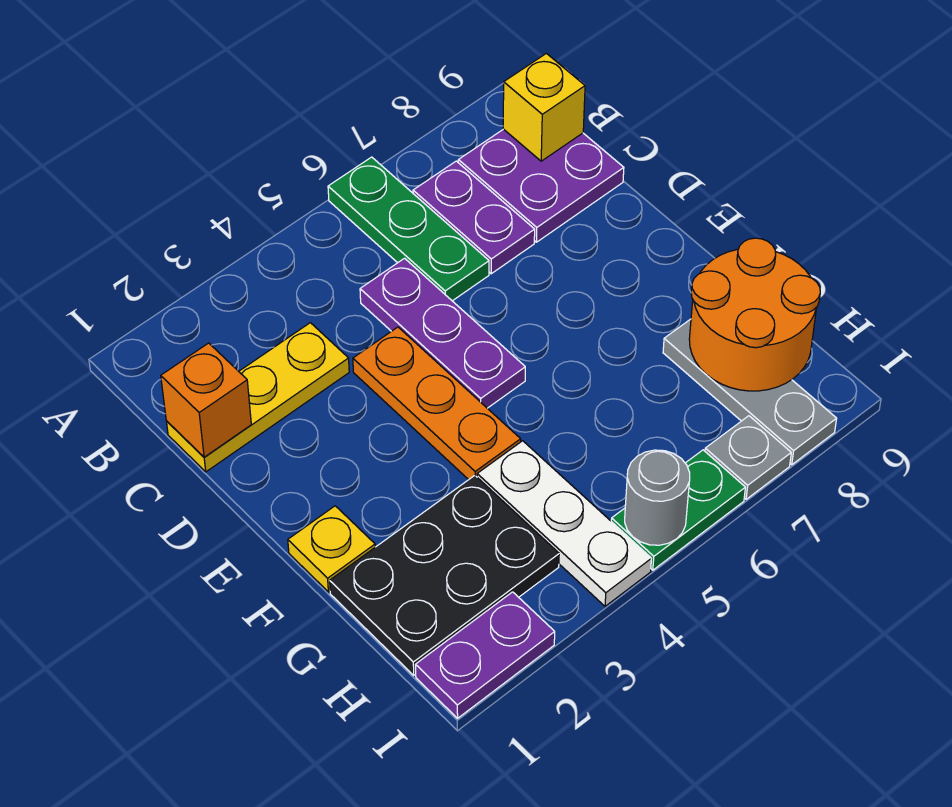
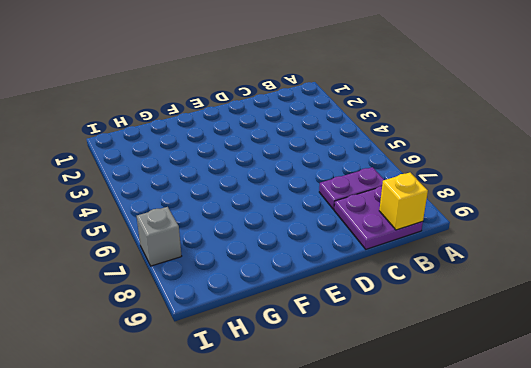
grey 1x1 brick [137,207,181,266] -> grey 1x1 plate [705,416,791,499]
none -> green 1x3 plate [328,157,489,301]
none -> yellow 1x3 plate [166,323,349,472]
none -> purple 1x3 plate [360,258,525,408]

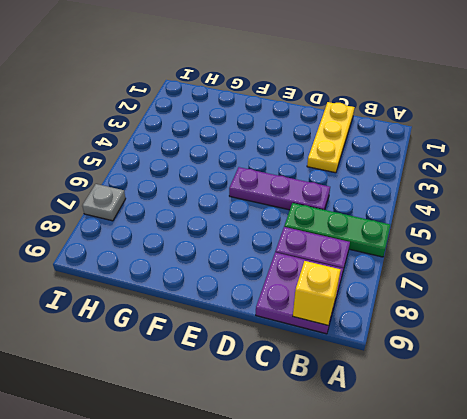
none -> orange 1x3 plate [353,327,521,480]
none -> yellow 1x1 plate [288,506,375,592]
none -> black 2x3 plate [330,476,559,675]

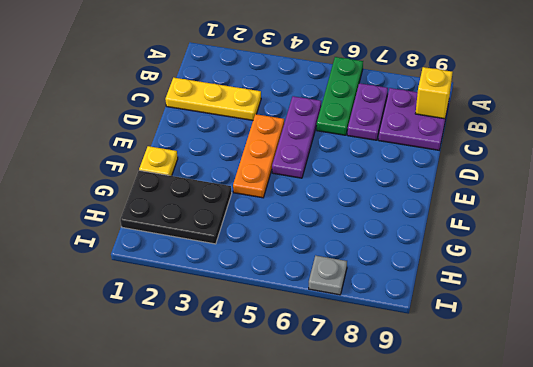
none -> white 1x3 plate [477,441,651,606]
none -> grey 1x3 plate [663,319,837,465]
none -> purple 1x2 plate [416,592,555,718]

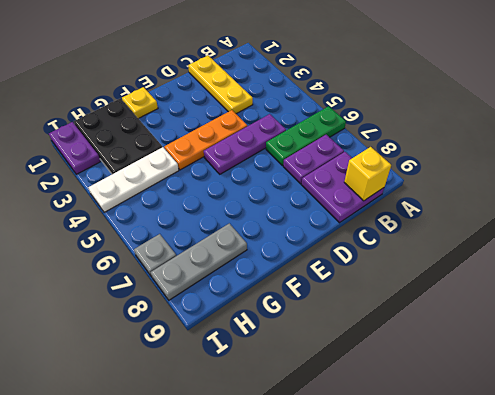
none -> green 1x2 plate [611,450,745,570]
none -> orange 1x1 brick [161,343,251,457]
none -> orange 2x2 round brick [689,238,820,391]

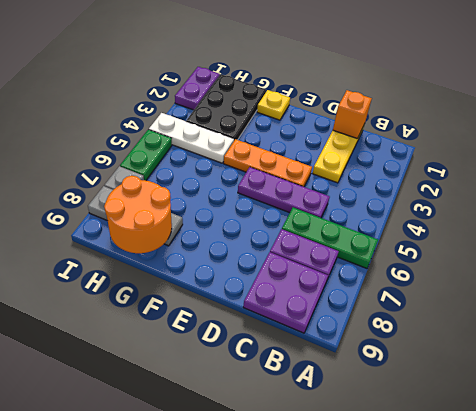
none -> yellow 1x1 brick [503,53,585,161]
none -> grey 1x1 round brick [625,450,690,545]

